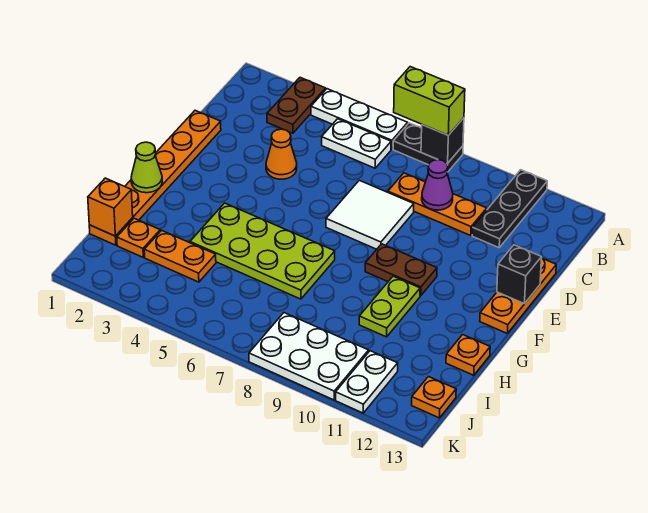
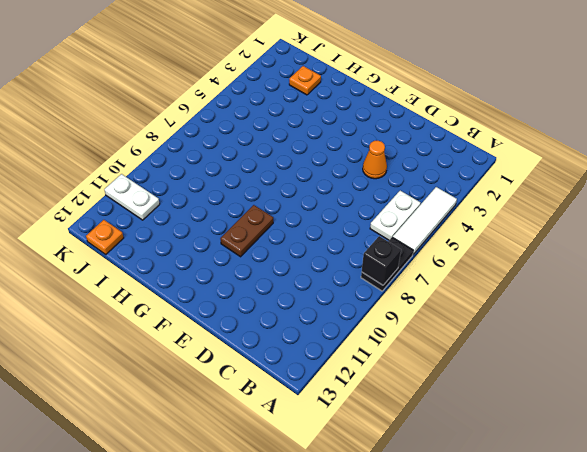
white 1x3 tile [393,187,457,255] -> white 1x3 plate [311,89,408,149]
none -> brown 1x2 plate [267,78,326,133]
none -> black 1x3 plate [472,170,547,248]
none -> orange 1x3 plate [388,173,487,236]

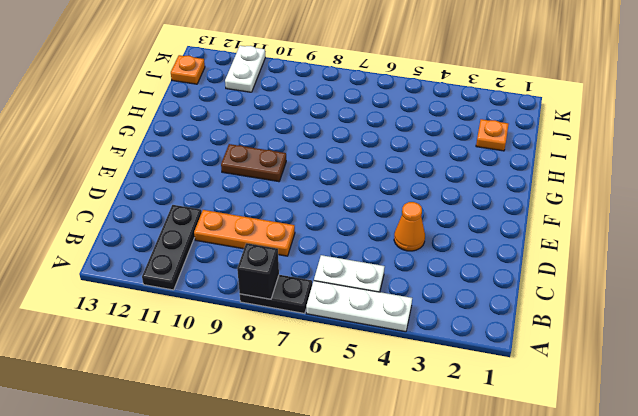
none -> brown 1x2 plate [267,78,326,133]
none -> orange 1x6 plate [89,110,221,245]
none -> white 2x2 tile [326,180,414,249]

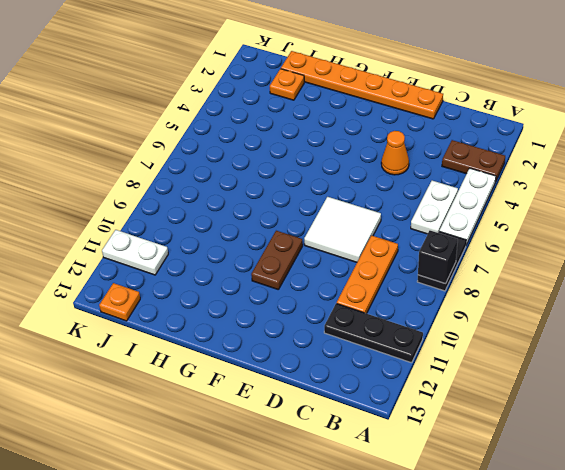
none -> orange 1x3 plate [480,258,556,333]
none -> lime 2x4 plate [190,203,335,299]
none -> lime 1x2 plate [359,276,420,337]

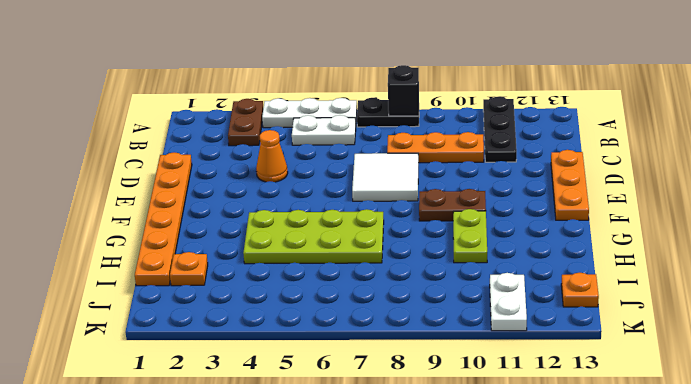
none -> orange 1x1 plate [446,335,490,375]
none -> orange 1x2 plate [144,230,216,282]
none -> white 2x3 plate [249,313,369,400]

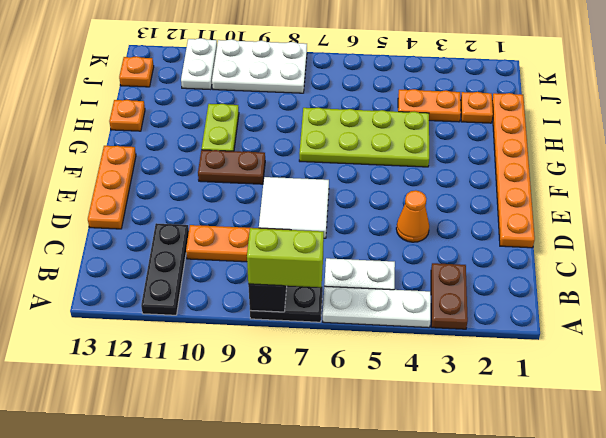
none -> purple 1x1 cone [422,160,453,210]
none -> black 1x1 brick [497,245,542,303]
none -> lime 1x1 cone [131,142,162,193]

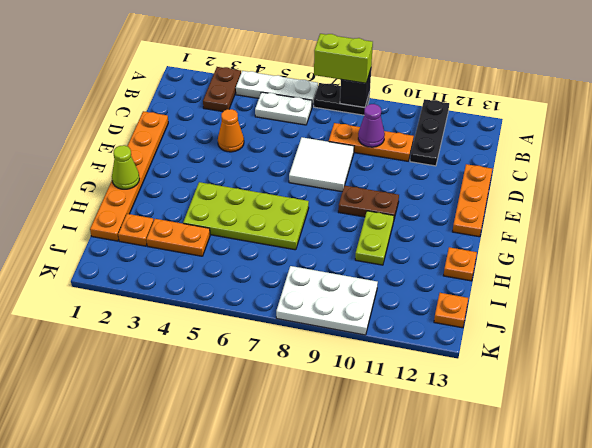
none -> white 1x2 plate [336,351,398,413]
none -> black 1x1 brick [497,245,542,303]
none -> orange 1x1 brick [88,178,133,236]

